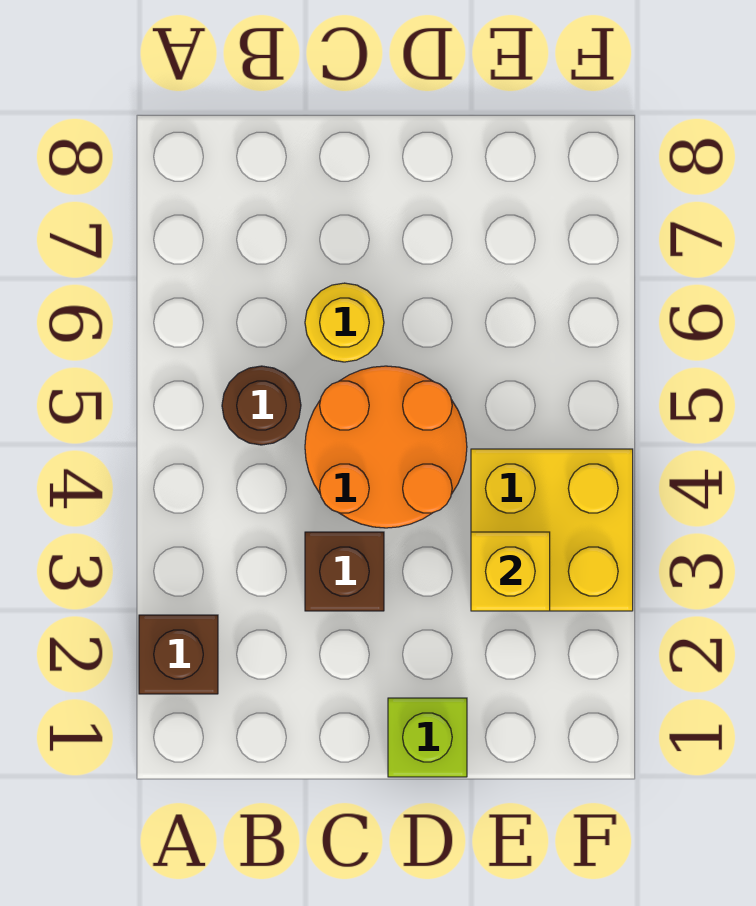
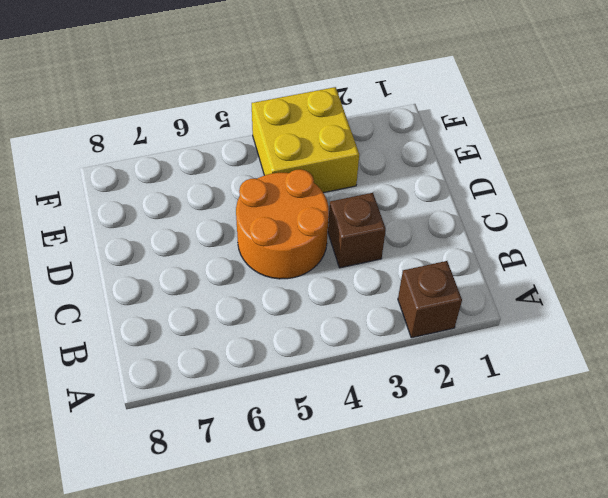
none -> brown 1x1 round brick [222,366,301,445]
none -> yellow 1x1 round brick [305,283,384,362]

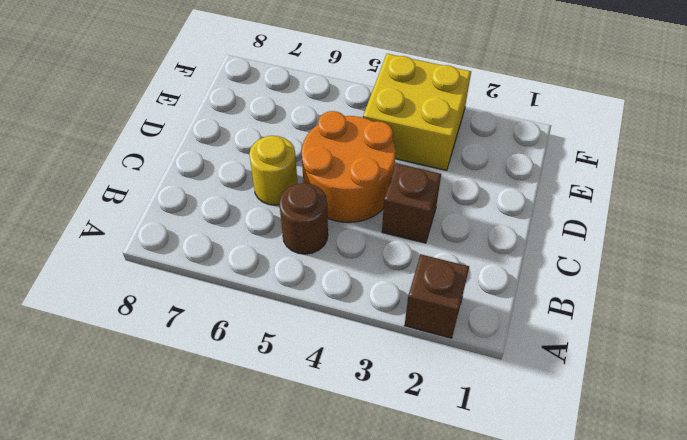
none -> lime 1x1 brick [388,698,467,777]
none -> yellow 1x1 brick [471,532,550,611]

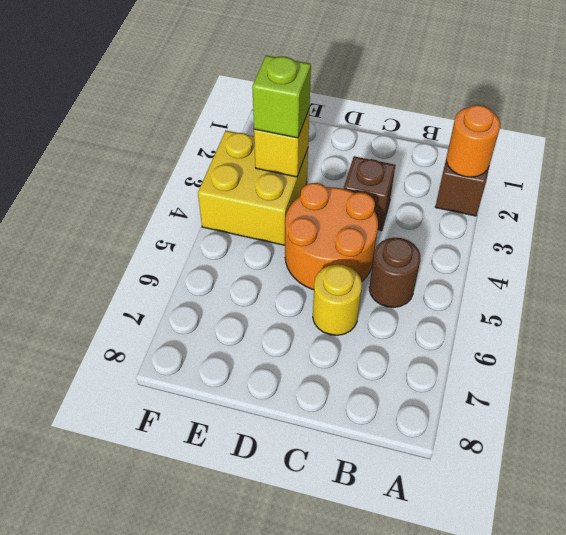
orange 1x1 round brick [447,105,500,177] -> none
lime 1x1 brick [252,55,311,138] -> lime 1x1 brick moved to [388,698,467,777]

